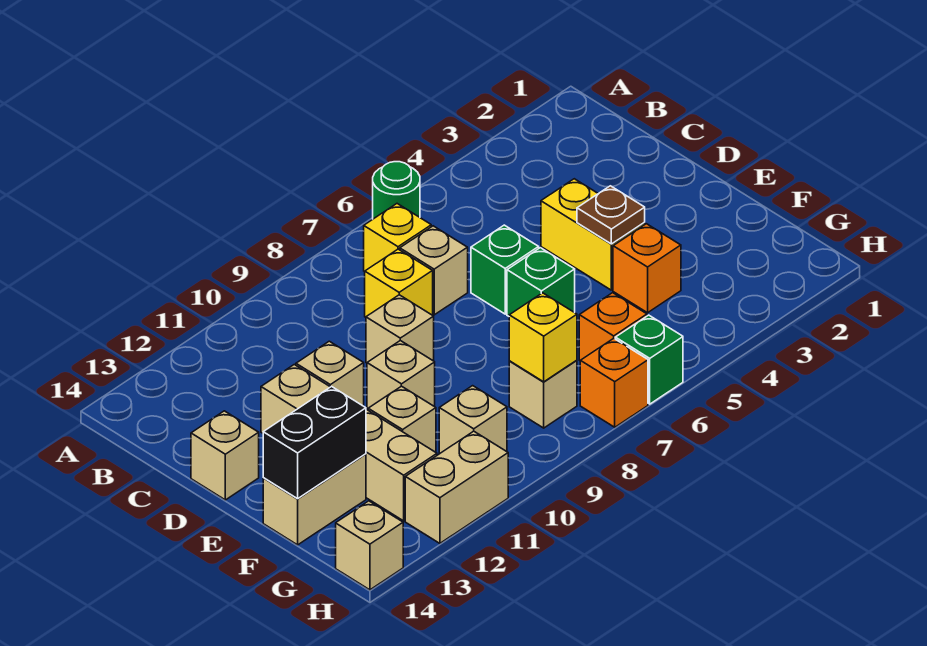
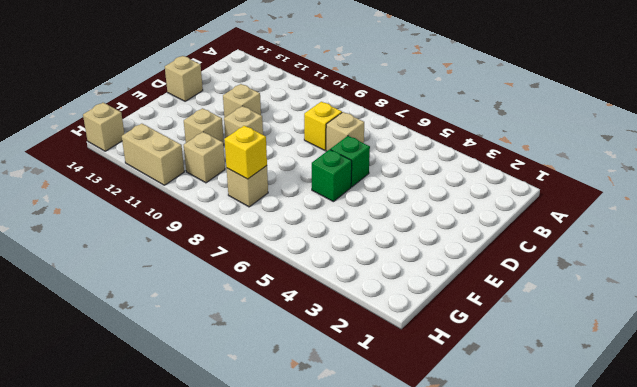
none -> green 1x1 round brick [373,162,420,219]
none -> yellow 1x1 brick [364,204,431,272]
none -> yellow 1x2 brick [541,179,645,290]

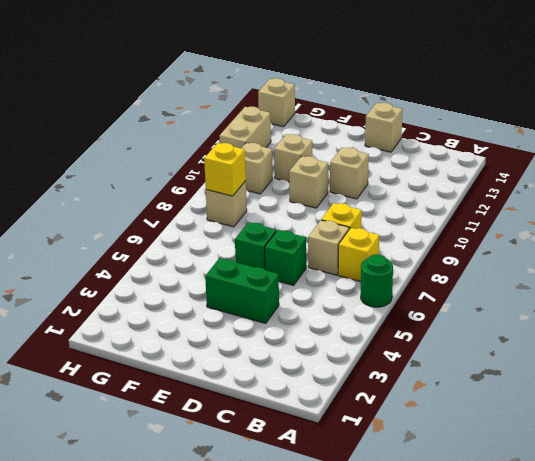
green 1x2 brick [205,258,279,323] -> yellow 1x2 brick [541,179,645,290]
none -> tan 1x1 brick [366,295,434,363]
none -> tan 1x4 brick [261,365,437,521]
none -> orange 1x1 brick [613,224,681,313]

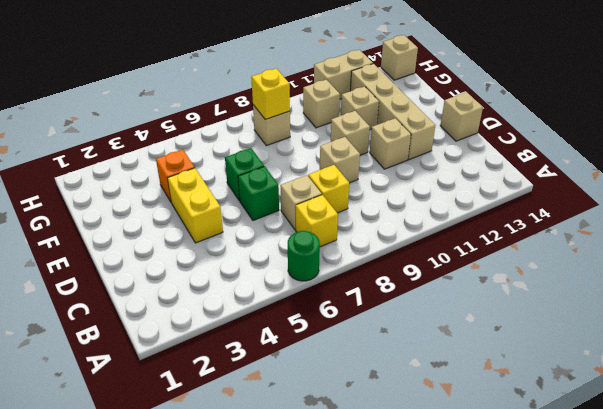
none -> tan 1x2 brick [263,454,366,545]
none -> orange 1x1 brick [579,293,647,361]
none -> green 1x1 brick [615,315,683,404]

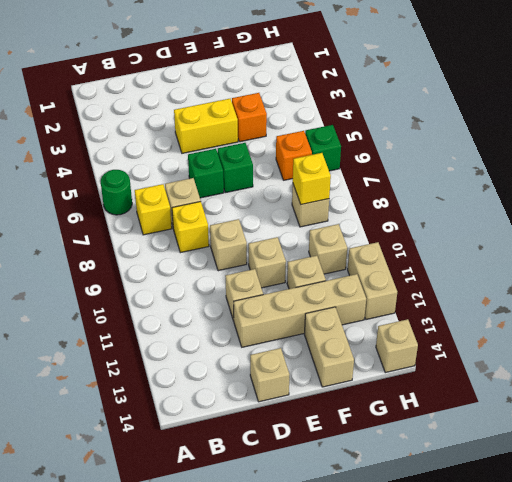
none -> orange 1x1 brick [580,338,648,427]
none -> brown 1x1 plate [577,186,645,244]
none -> black 1x2 brick [263,387,366,499]

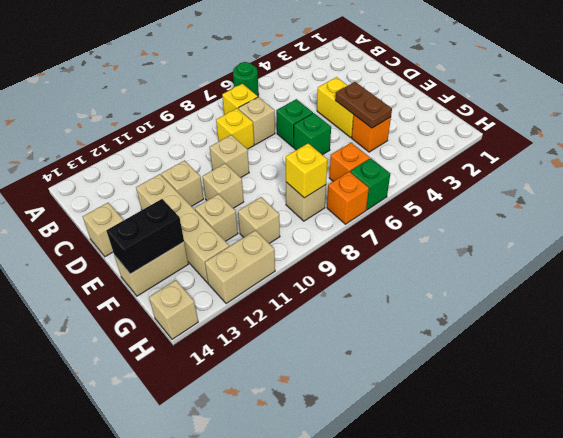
brown 1x2 plate [335,82,392,128] -> brown 1x1 plate [577,186,645,244]

